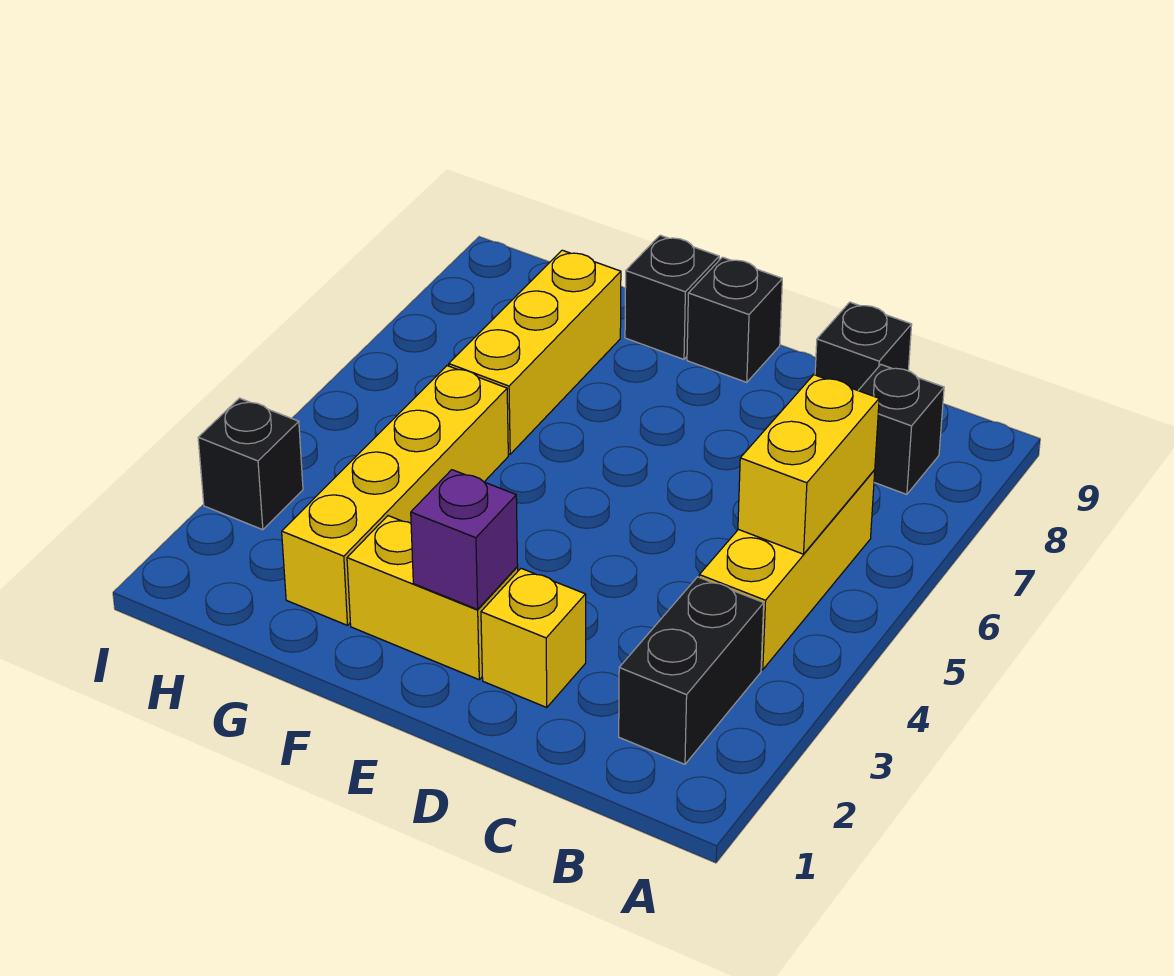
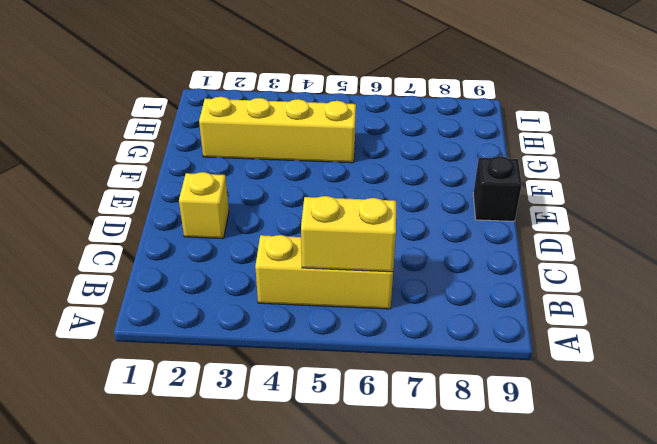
none -> black 1x2 brick [619,577,764,764]
none -> black 1x1 brick [858,365,944,494]
none -> black 1x1 brick [815,302,912,390]

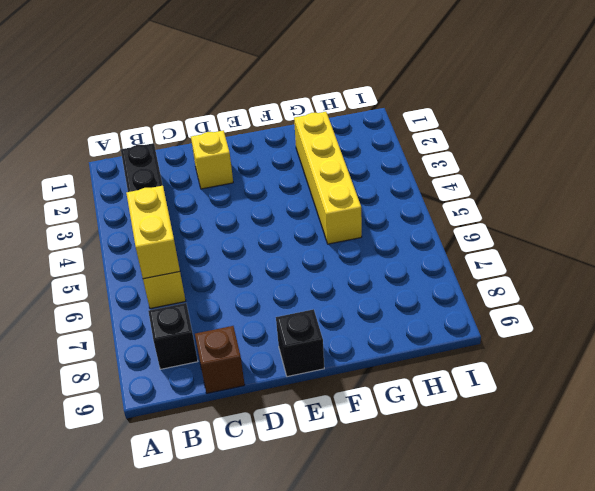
brown 1x1 brick [195,326,245,393] -> black 1x1 brick [815,302,912,390]
none -> yellow 1x2 brick [347,516,518,680]
none -> black 1x1 brick [625,235,719,359]
none -> yellow 1x3 brick [449,250,621,454]

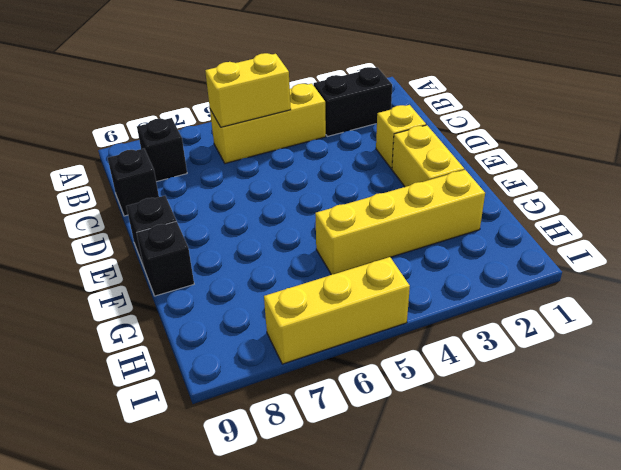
yellow 1x3 brick [264,257,410,364] -> yellow 1x3 brick moved to [449,250,621,454]
none -> black 1x1 brick [198,398,303,530]
none -> purple 1x1 brick [411,470,518,609]

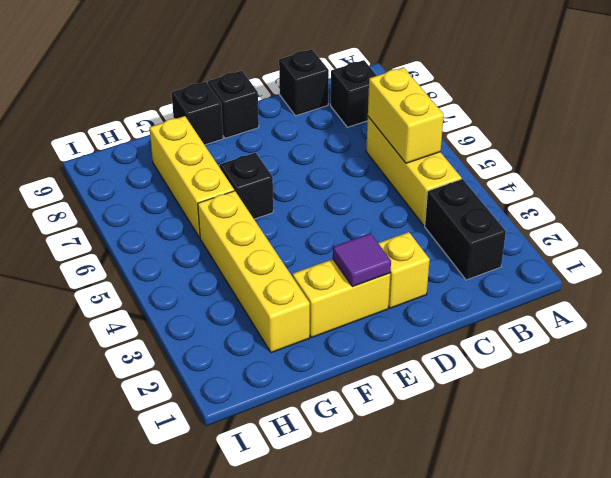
purple 1x1 tile [333,233,391,287] -> purple 1x1 brick [411,470,518,609]
black 1x1 brick [220,153,273,219] -> black 1x1 brick moved to [198,398,303,530]

